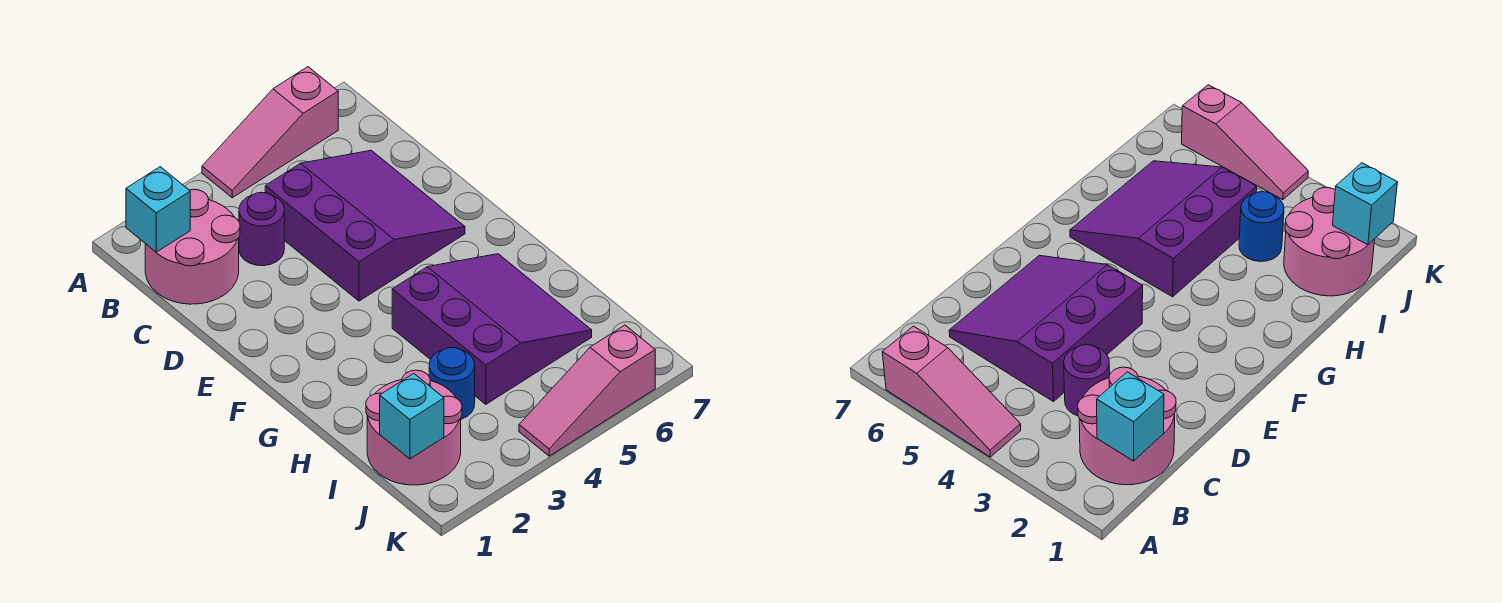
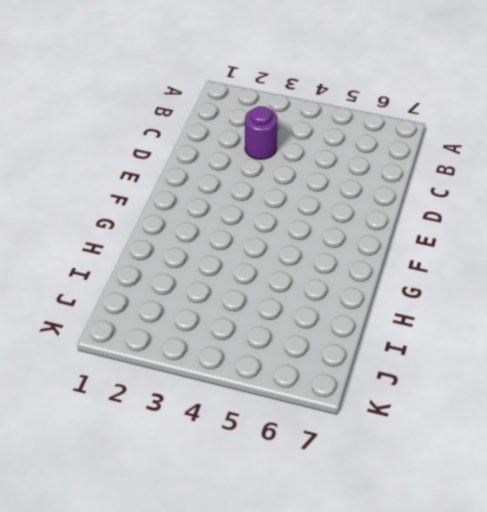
none -> pink 1x3 slope [202,67,338,198]
none -> pink 2x2 round brick [145,189,240,304]

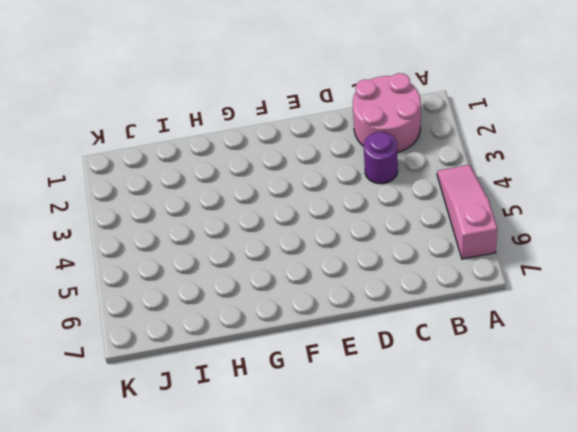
none -> purple 3x3 slope [265,150,465,301]
none -> purple 3x3 slope [392,254,592,404]

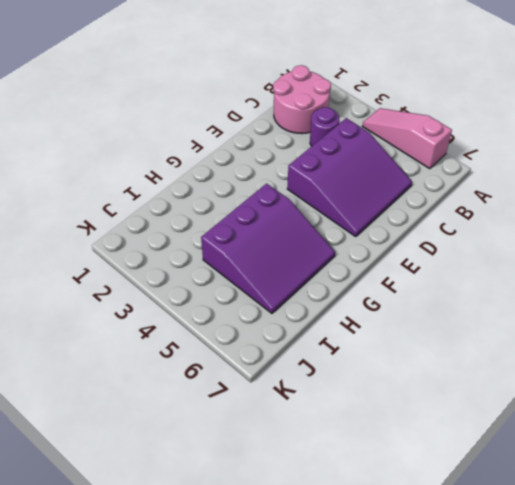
none -> pink 2x2 round brick [366,370,462,485]
none -> blue 1x1 round brick [429,348,475,419]

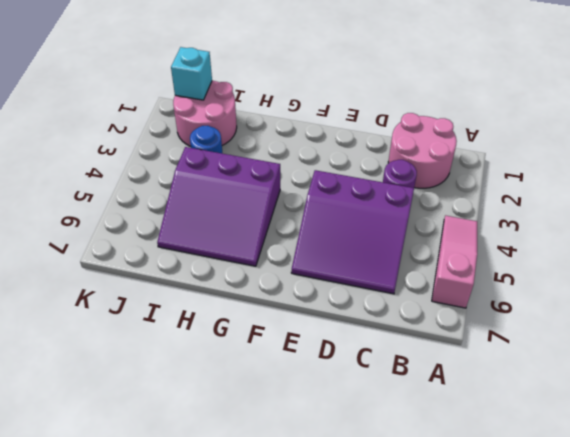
none -> pink 1x3 slope [519,325,655,456]
none -> cyan 1x1 brick [126,167,190,252]

